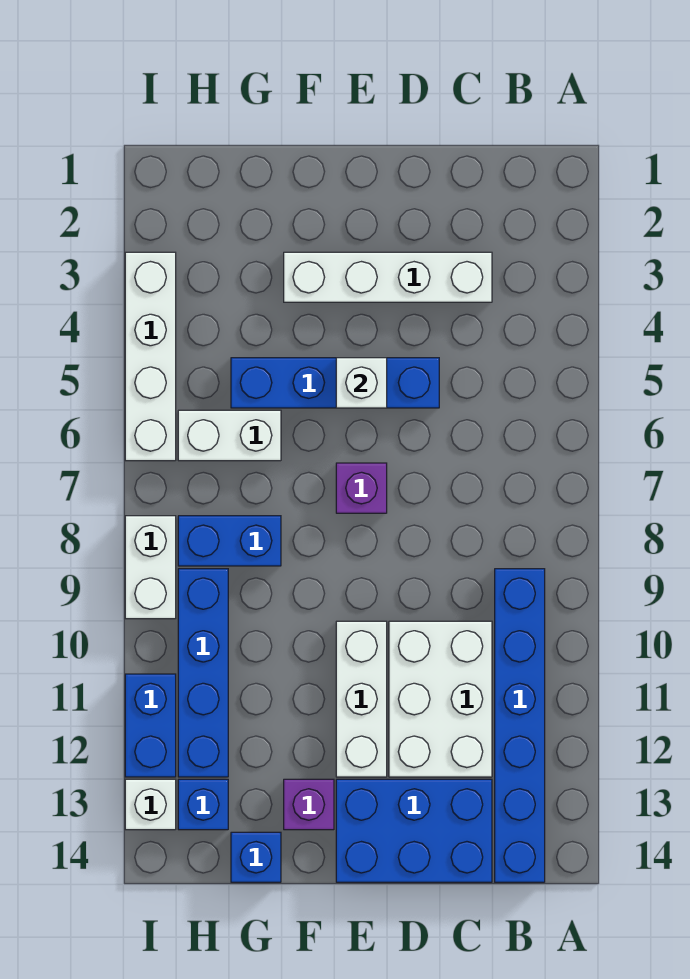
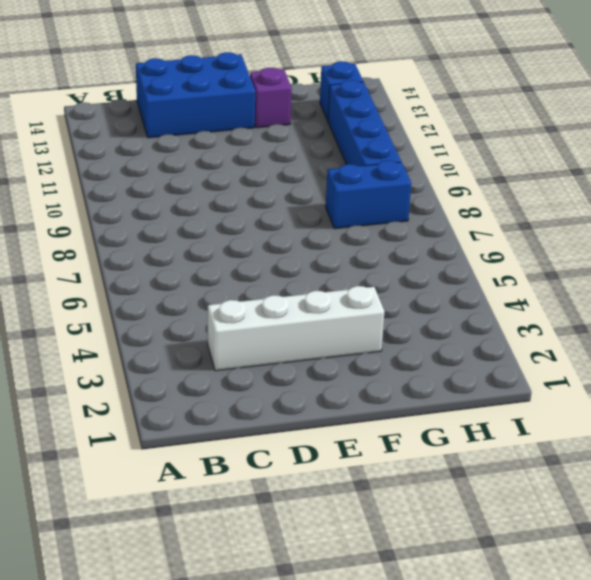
none -> blue 1x6 brick [495,569,545,882]
none -> white 2x3 brick [389,621,492,777]
none -> blue 1x4 brick [231,358,439,408]

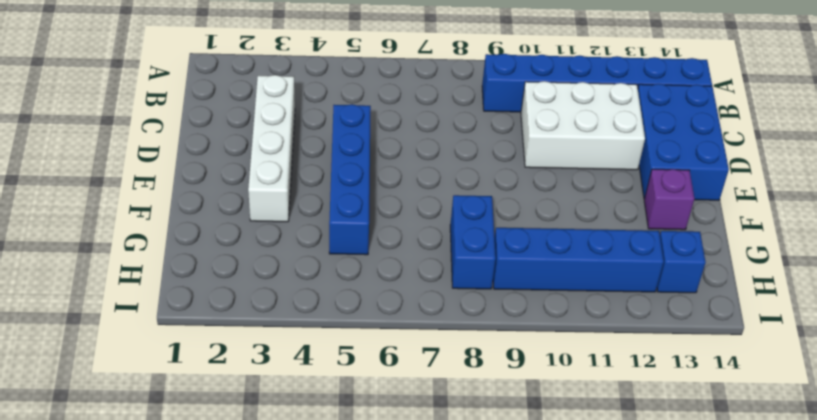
none -> purple 1x1 brick [336,463,387,513]
none -> white 1x3 brick [336,621,387,777]
none -> white 1x2 brick [178,410,281,461]

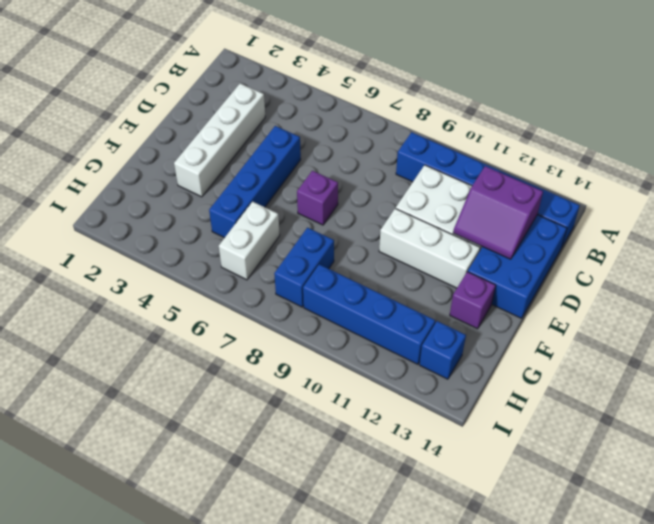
purple 2x2 slope [453,166,543,259] -> none
none -> blue 1x1 brick [231,832,281,882]
none -> white 1x4 brick [125,252,176,461]
none -> white 1x2 brick [125,516,176,619]

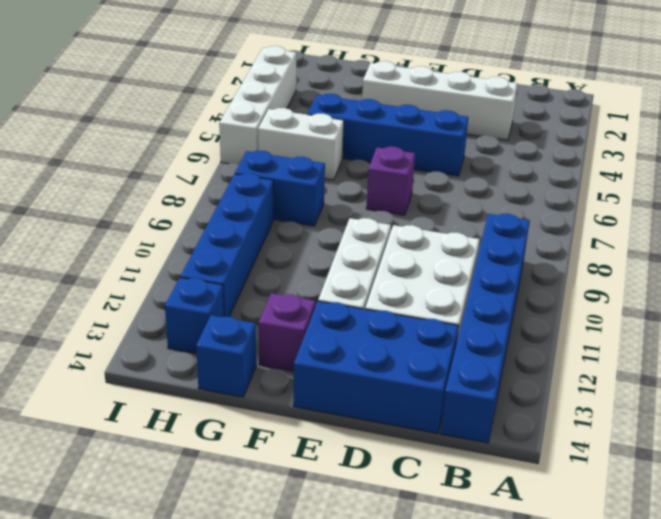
none -> white 1x2 brick [125,516,176,619]
none -> blue 1x2 brick [125,674,176,777]
none -> white 1x1 brick [125,779,176,830]

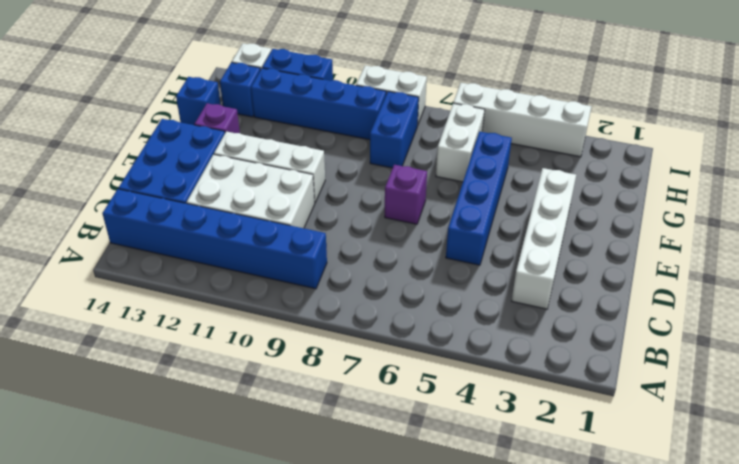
none -> white 1x1 brick [336,358,387,408]

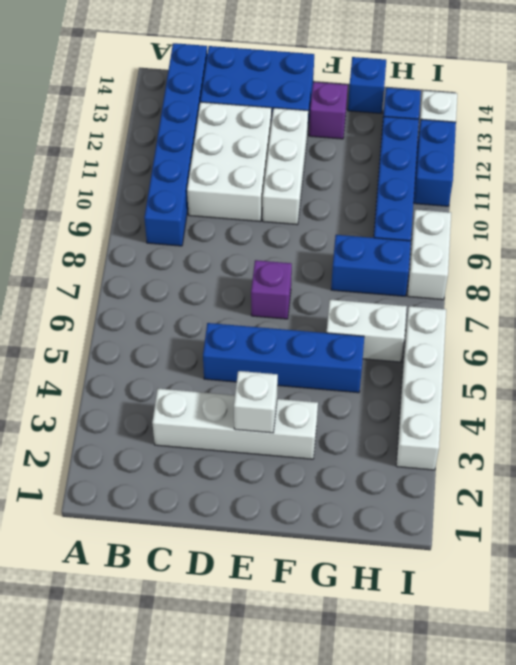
white 1x1 brick [234,371,278,433] -> white 1x1 brick moved to [336,358,387,408]

